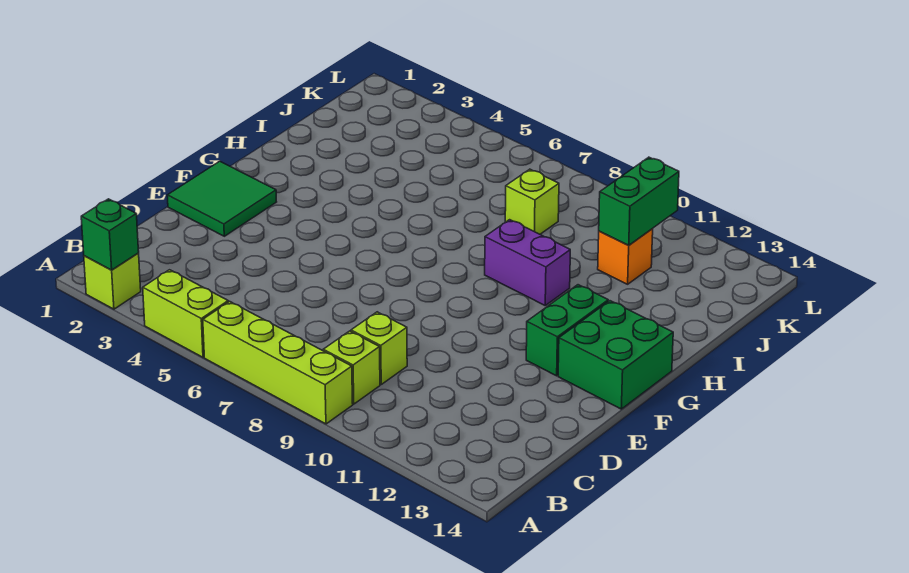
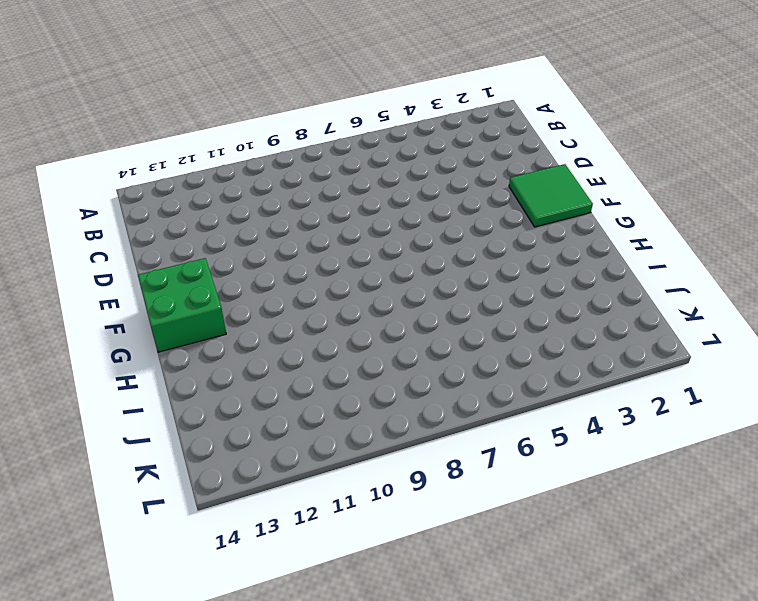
none -> lime 1x1 brick [84,253,141,309]
none -> lime 1x2 brick [143,270,228,357]
none -> lime 1x4 brick [203,301,353,424]

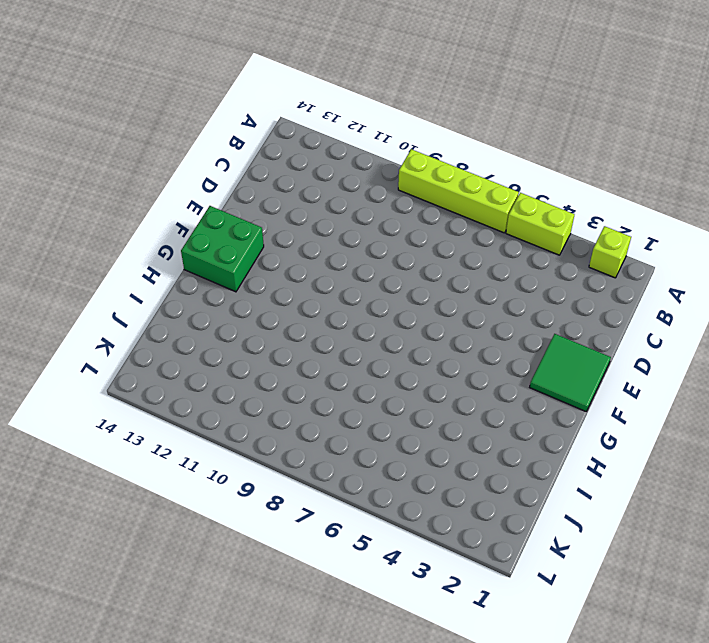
none -> lime 1x1 brick [323,331,380,404]
none -> lime 1x1 brick [351,312,407,384]
none -> green 1x2 brick [526,285,608,376]

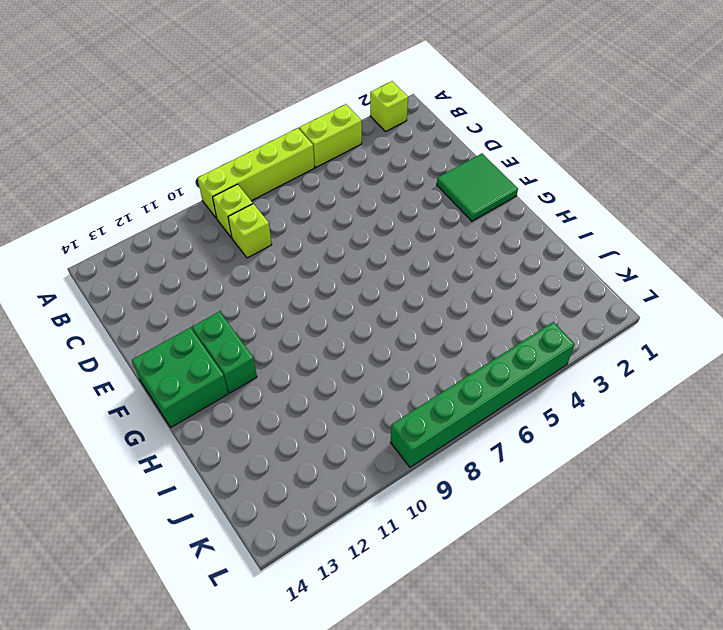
green 1x6 brick [390,322,575,467] -> none
none -> purple 1x2 brick [485,220,570,305]
none -> lime 1x1 brick [505,169,559,234]
none -> orange 1x1 brick [598,229,653,284]

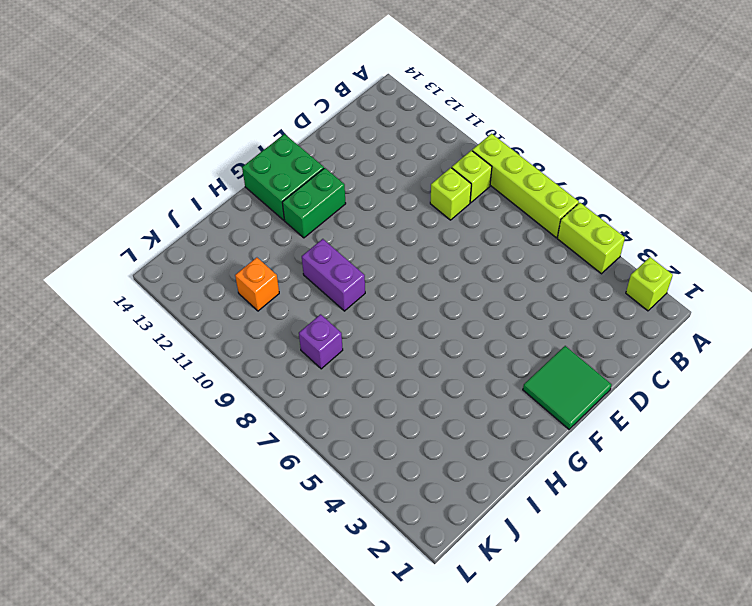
purple 1x1 brick [299,314,343,369] -> lime 1x1 brick [505,169,559,234]
none -> green 1x1 brick [81,199,139,270]
none -> green 1x2 brick [599,157,679,245]

